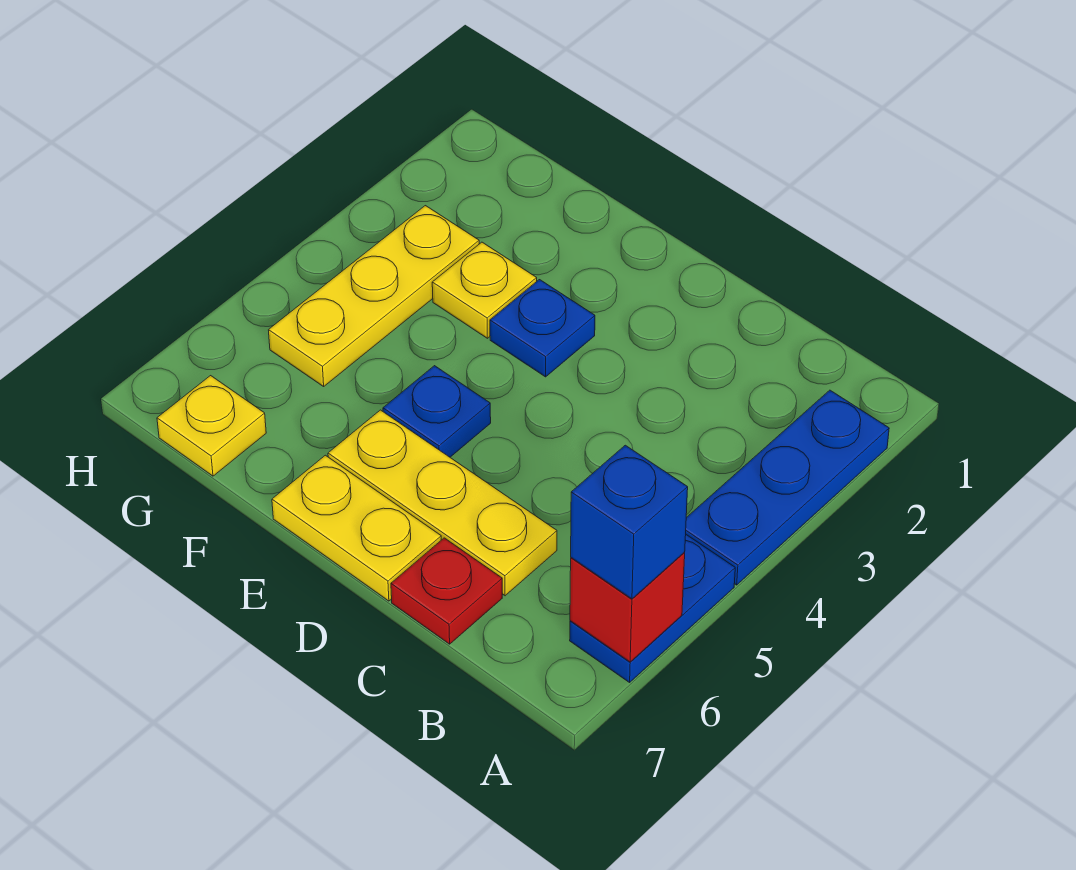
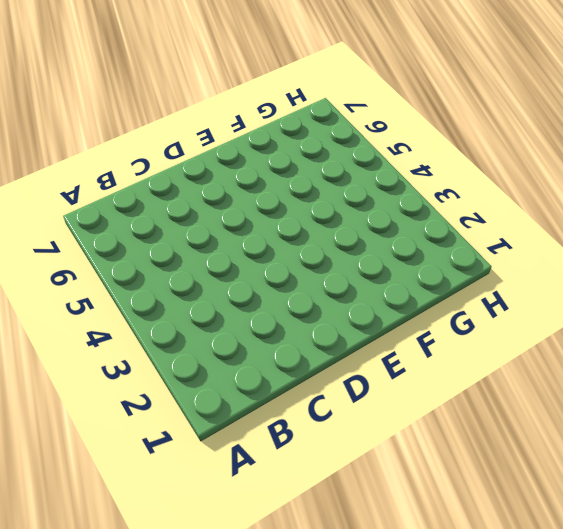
none -> blue 1x3 plate [686,390,889,585]
none -> blue 1x2 plate [570,535,735,682]
none -> yellow 1x3 plate [328,410,557,596]

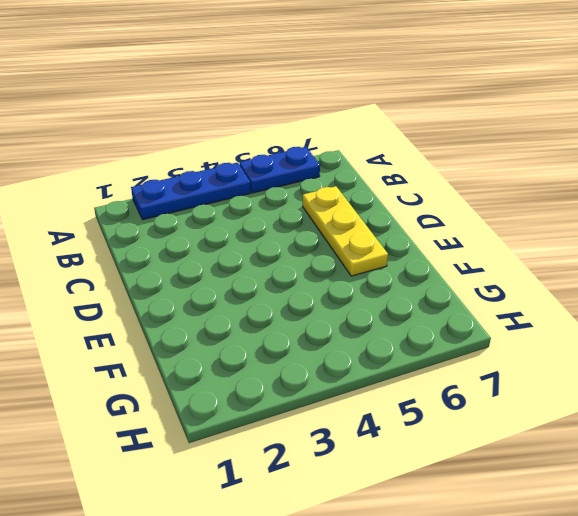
none -> red 1x1 plate [391,538,502,644]
none -> yellow 1x2 plate [272,455,441,601]
none -> blue 1x1 plate [490,280,595,377]

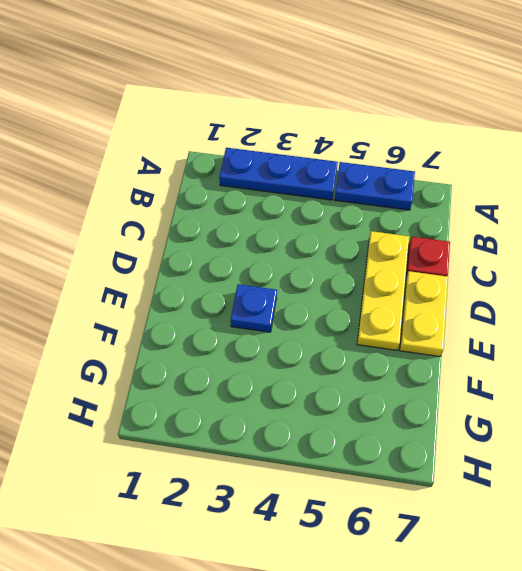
none -> blue 1x1 plate [383,366,491,457]
none -> yellow 1x1 plate [432,242,537,338]
none -> yellow 1x3 plate [269,206,479,386]

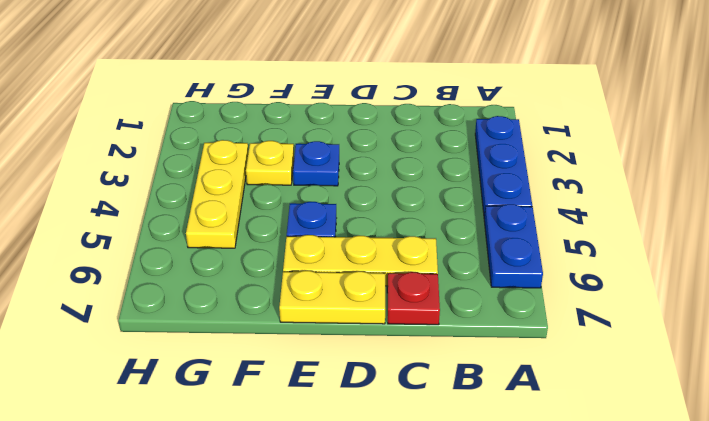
none -> yellow 1x1 plate [157,376,266,476]
none -> red 1x1 brick [570,553,685,662]
none -> blue 1x1 brick [571,445,688,599]

